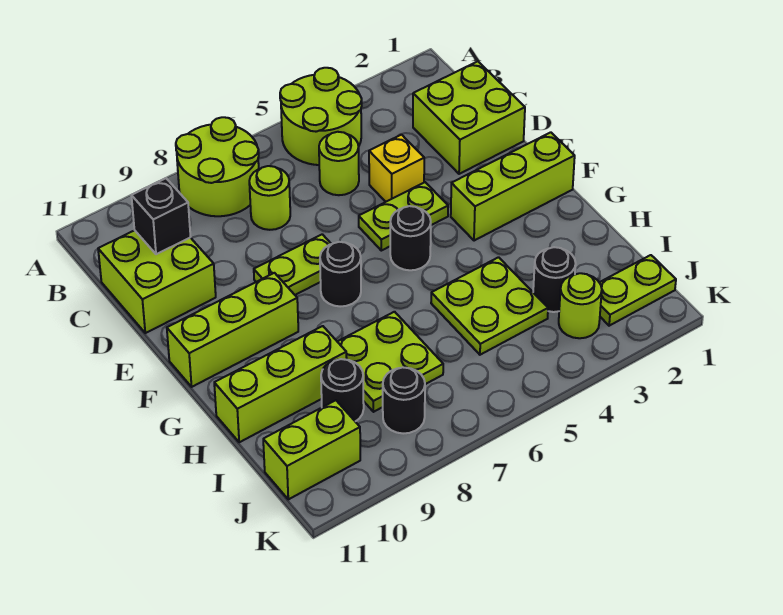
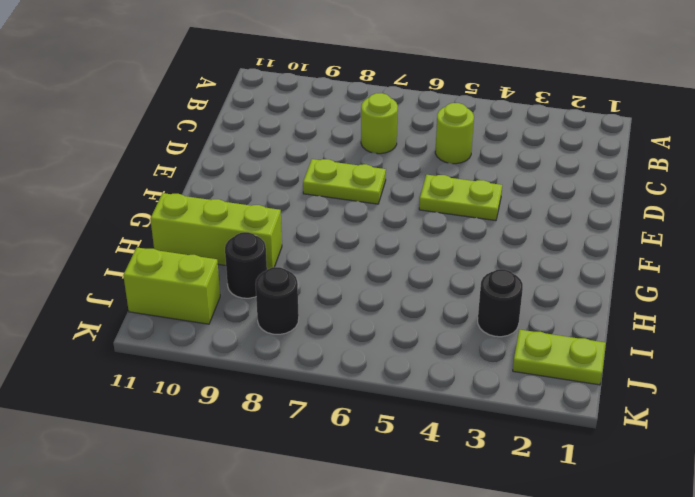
none -> lime 2x2 round brick [280,68,362,165]
none -> lime 2x2 round brick [176,117,259,216]
none -> lime 2x2 brick [413,61,525,174]

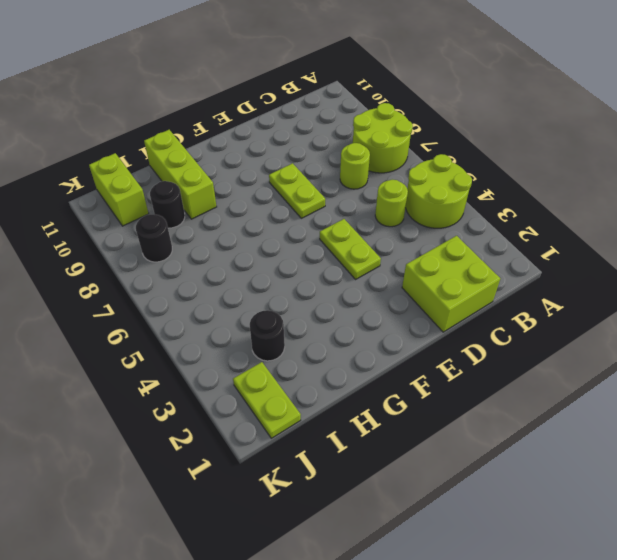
none -> lime 2x2 brick [98,230,216,333]
none -> yellow 1x1 brick [369,135,424,202]
none -> lime 1x3 brick [451,132,575,241]

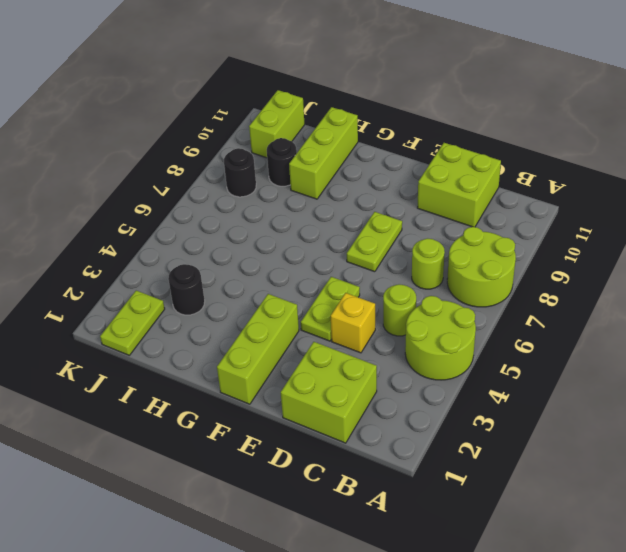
none -> black 1x1 round brick [390,206,431,270]
none -> black 1x1 round brick [320,242,361,307]
none -> lime 1x3 brick [167,273,298,387]

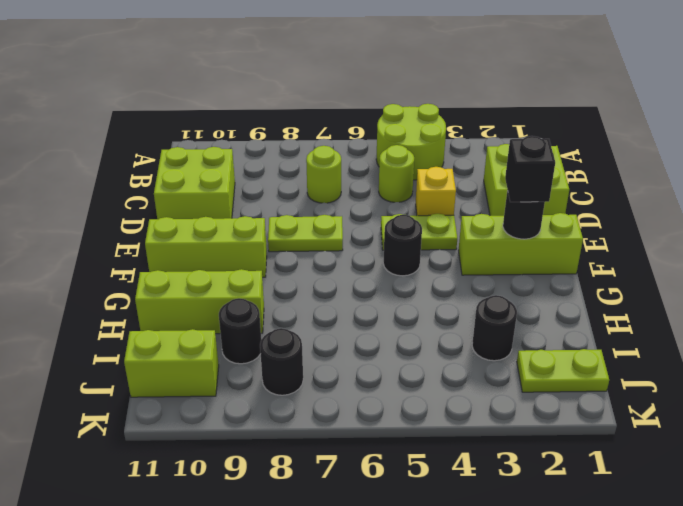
black 1x1 round brick [503,190,545,239] -> black 1x1 round brick moved to [320,242,361,307]
black 1x1 brick [505,136,555,202] -> black 1x1 brick moved to [131,178,190,254]
none -> lime 2x2 round brick [176,117,259,216]
none -> lime 2x2 plate [431,257,548,355]
none -> lime 2x2 plate [337,312,443,412]

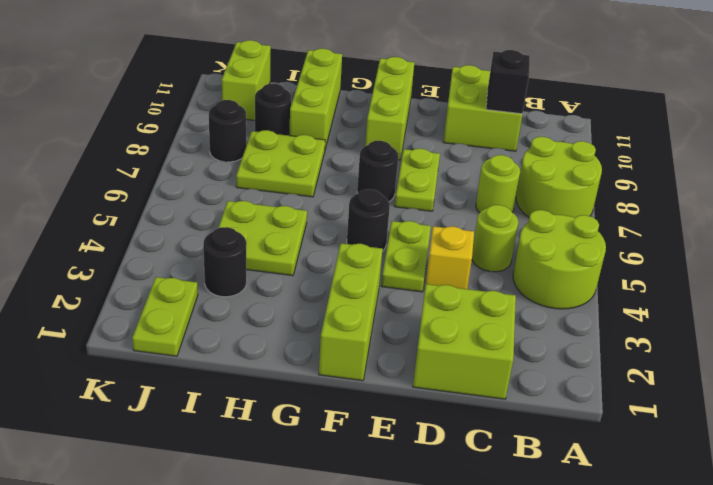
none -> lime 1x1 round brick [559,273,602,338]

